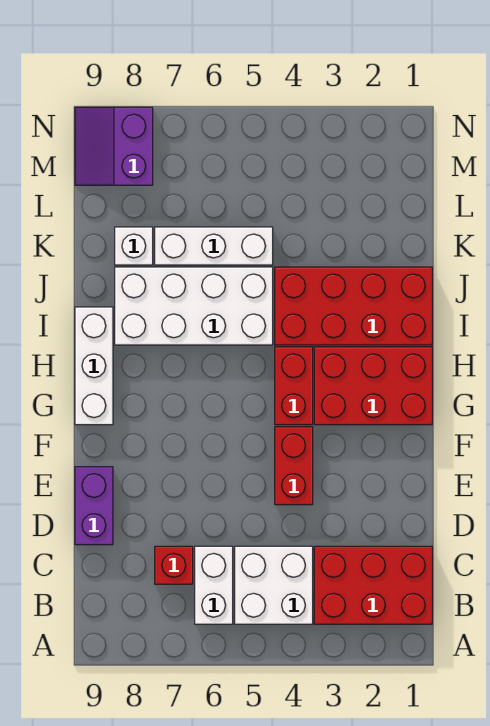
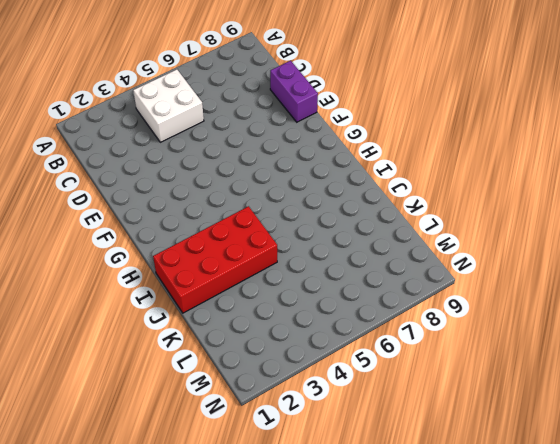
none -> red 2x3 brick [314,546,432,624]
none -> white 1x2 brick [195,546,233,624]
none -> red 1x1 brick [155,546,193,584]

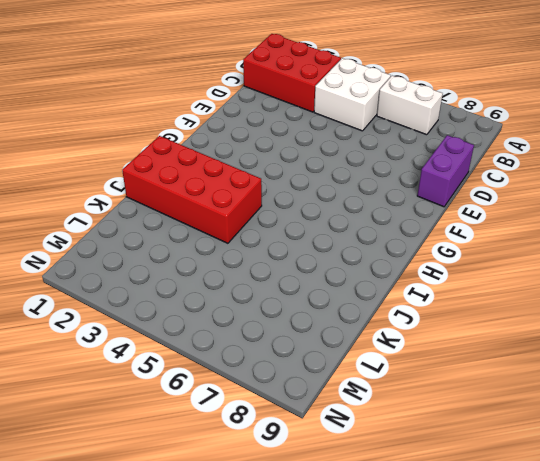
white 1x2 brick [377,76,443,135] -> white 1x2 brick turned to [195,546,233,624]
none -> red 1x1 brick [155,546,193,584]
none -> red 1x2 brick [275,427,313,505]
none -> red 2x3 brick [314,347,432,425]

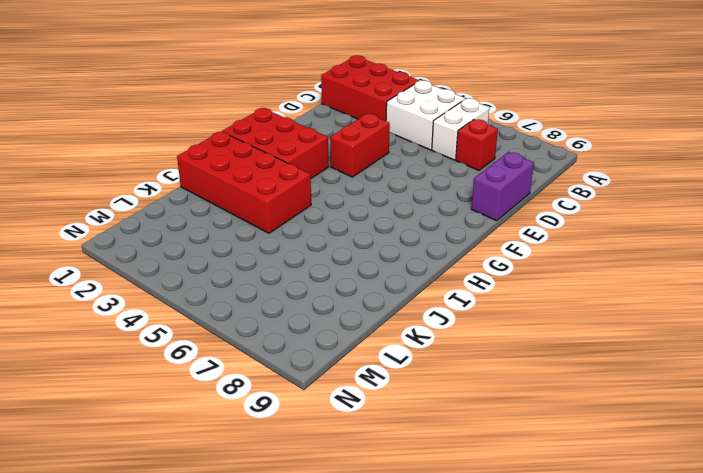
none -> red 1x2 brick [275,347,313,425]
none -> white 1x3 brick [75,307,113,425]
none -> white 2x4 brick [115,267,273,345]

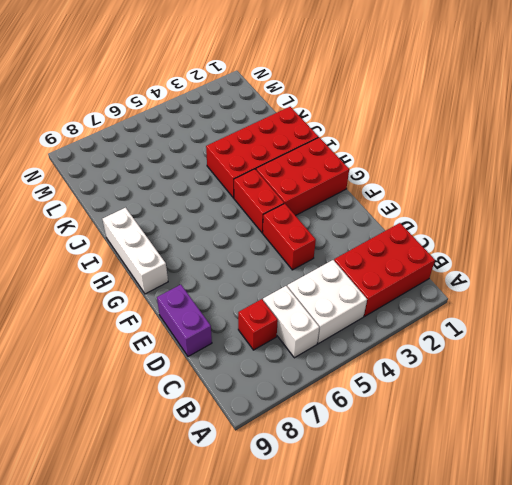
none -> white 2x4 brick [115,267,273,345]
none -> white 1x3 brick [155,227,273,265]
none -> white 1x1 brick [115,227,153,265]

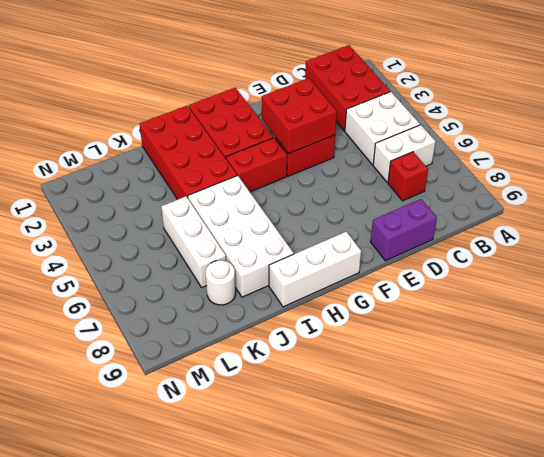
red 2x2 brick [262,78,337,154] -> none
white 1x1 round brick [206,260,236,305] -> white 1x1 brick [115,227,153,265]
none -> purple 2x2 slope [75,107,153,185]

